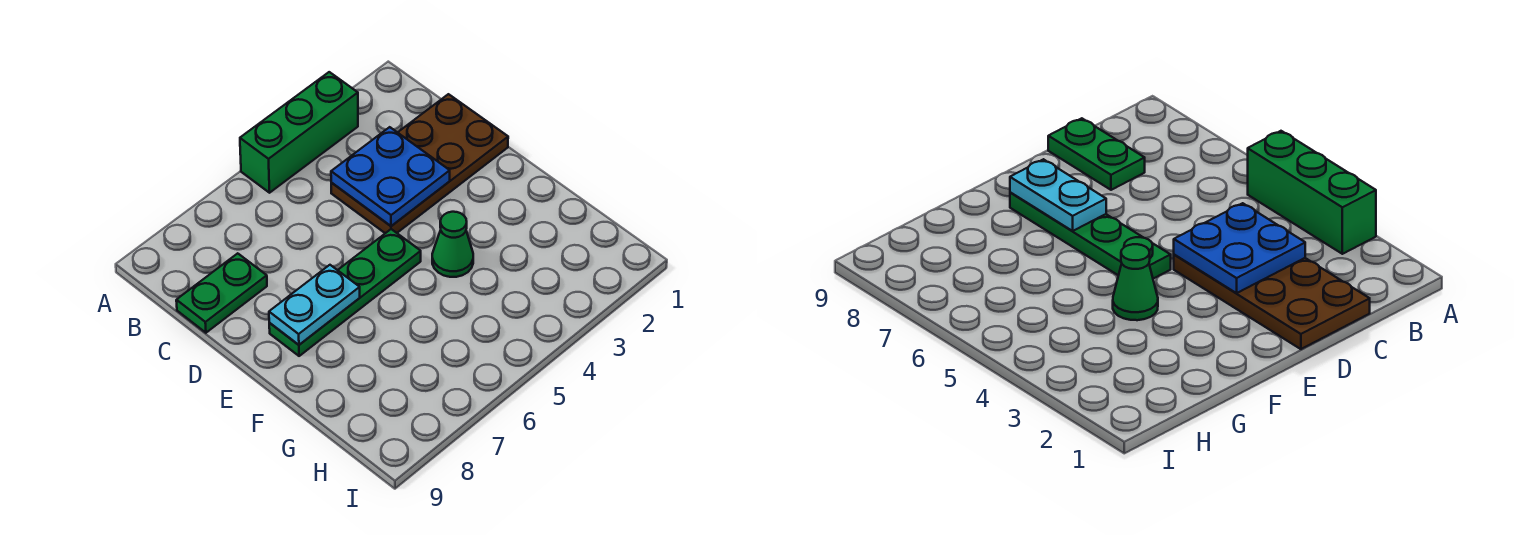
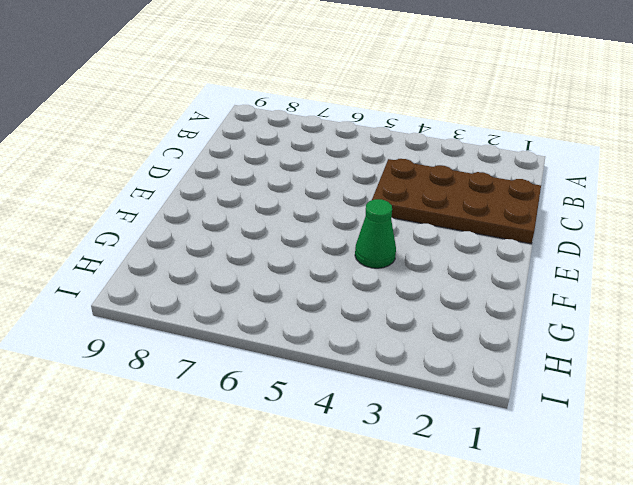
none -> green 1x3 brick [240,72,358,193]
none -> green 1x2 plate [176,253,267,333]

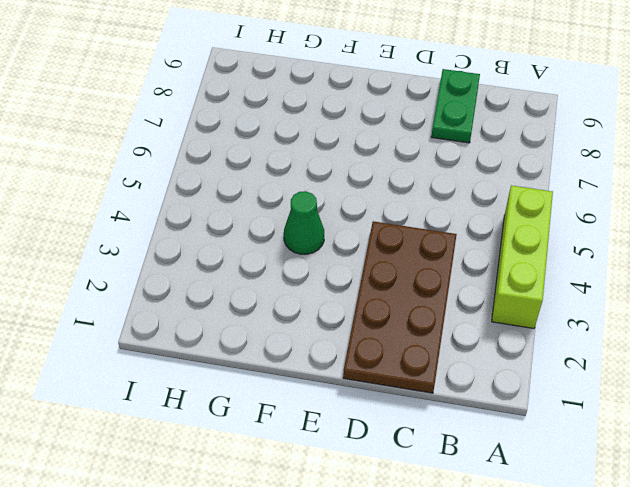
lime 1x3 brick [492,185,553,328] -> green 1x3 brick [240,72,358,193]
none -> green 1x4 plate [269,229,421,356]
none -> blue 2x2 plate [331,127,450,226]

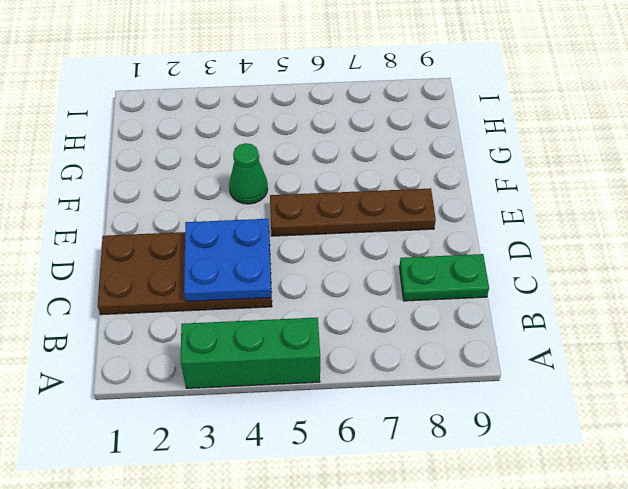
brown 1x4 plate [270,188,436,236] -> green 1x4 plate [269,229,421,356]
none -> cyan 1x2 plate [269,265,360,345]

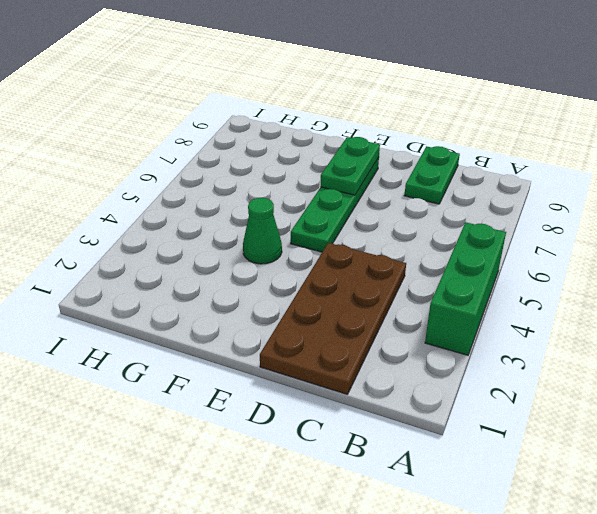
green 1x2 plate [321,137,380,195] -> cyan 1x2 plate [269,265,360,345]
none -> blue 2x2 plate [331,127,450,226]

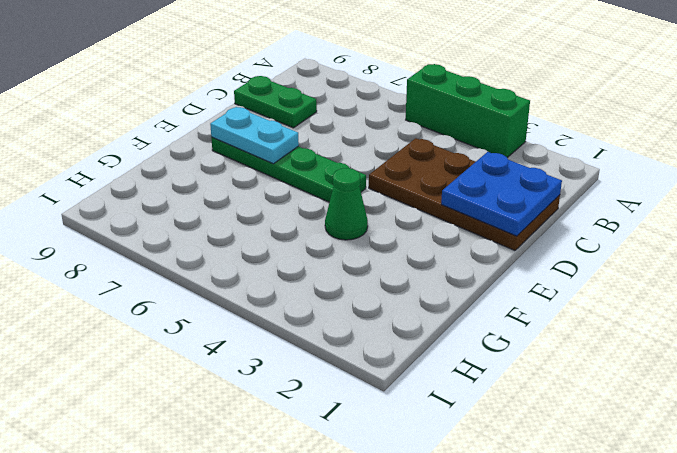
blue 2x2 plate [441,152,562,236] -> blue 2x2 plate moved to [331,127,450,226]

